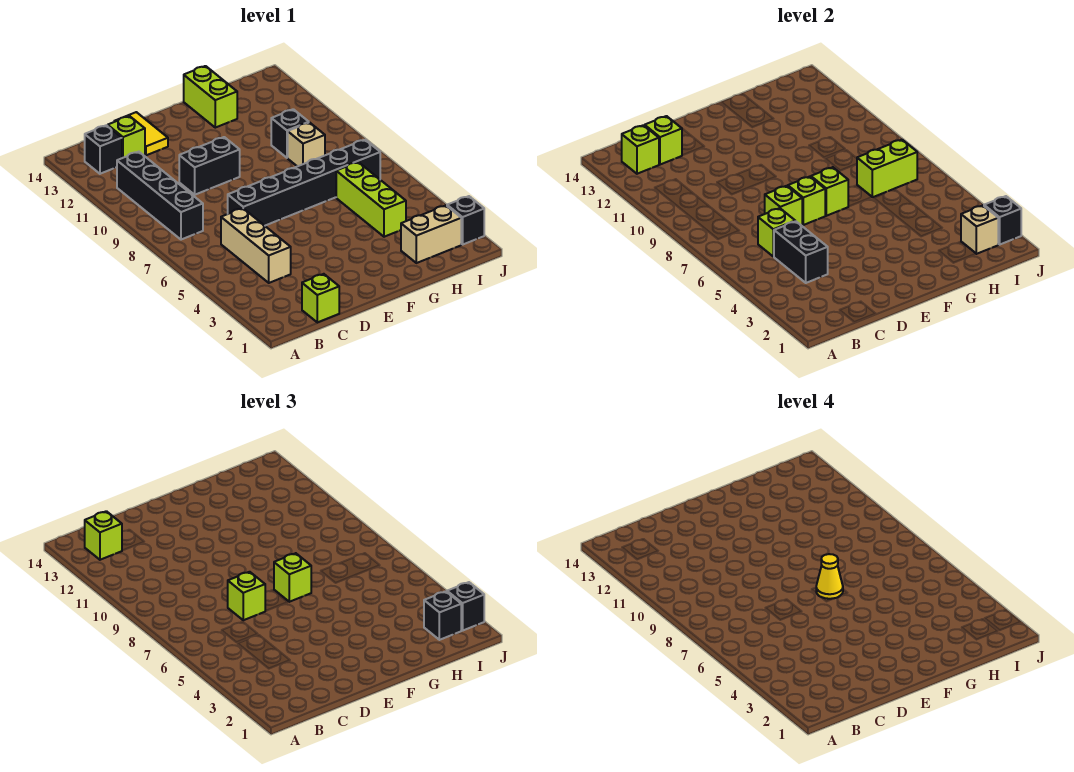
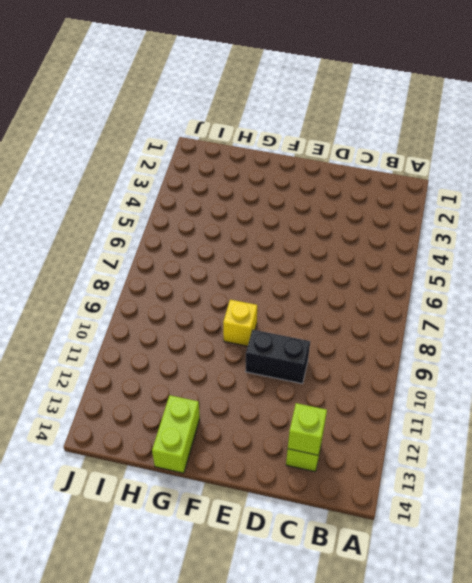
yellow 1x1 brick [223,300,257,346] -> none
none -> black 1x4 brick [117,152,203,240]
none -> black 1x1 brick [85,125,122,174]
none -> lime 1x1 brick [302,274,339,322]
none -> tan 1x3 brick [221,208,291,283]

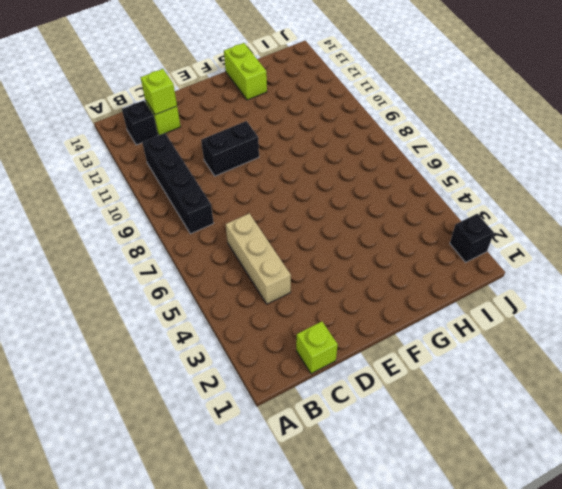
none -> black 1x6 brick [228,140,380,226]
none -> yellow 1x2 tile [114,112,168,155]
none -> tan 1x2 brick [401,205,461,263]
none -> lime 1x3 brick [336,162,406,237]

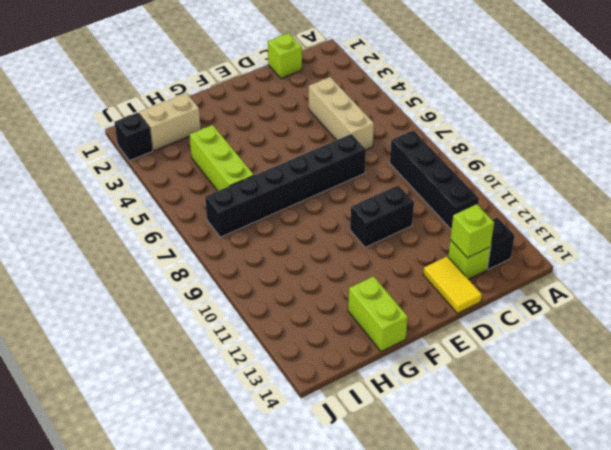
none -> tan 1x1 brick [288,123,325,166]
none -> black 1x1 brick [271,109,309,158]
none -> lime 1x1 brick [622,125,659,174]
none -> black 1x2 brick [774,221,828,283]

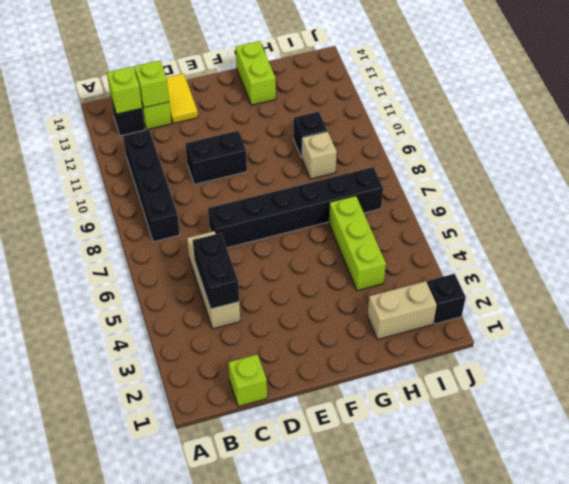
none -> lime 1x1 brick [758,208,795,257]
none -> lime 1x1 brick [765,186,802,226]
none -> lime 1x1 brick [788,177,825,225]
none -> lime 1x1 brick [811,167,848,216]

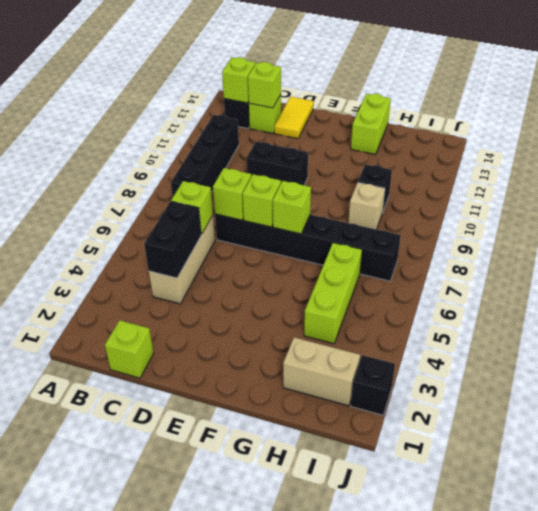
none -> lime 1x2 brick [857,140,917,197]
none -> tan 1x1 brick [961,205,998,254]
none -> black 1x1 brick [984,196,1021,244]
none -> lime 1x1 brick [85,511,122,560]

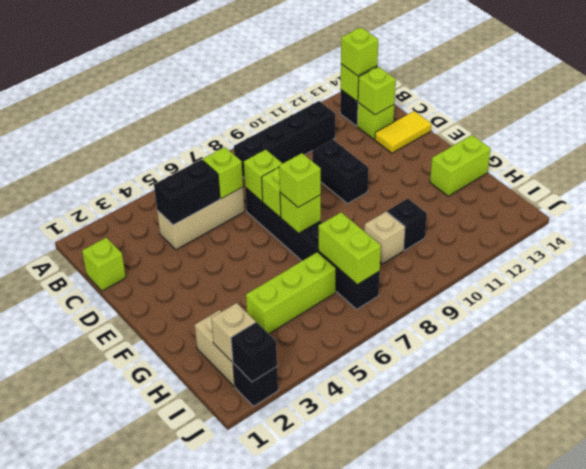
none -> lime 1x1 brick [228,572,265,620]
none -> black 1x1 brick [424,591,461,640]
none -> black 1x1 brick [447,582,484,630]
none -> yellow 1x1 cone [816,554,843,599]

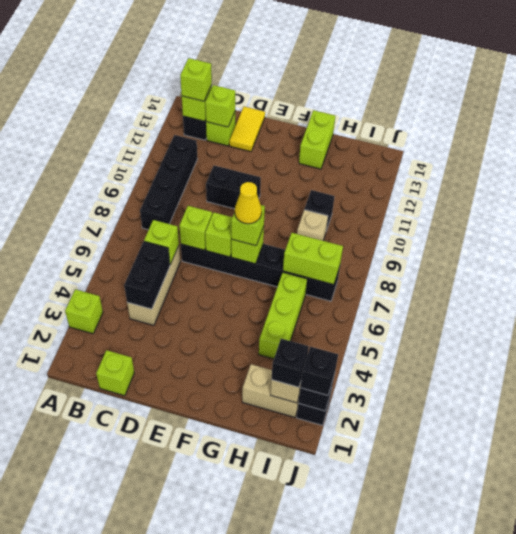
lime 1x1 brick [65,289,103,334] -> lime 1x1 brick moved to [228,572,265,620]

